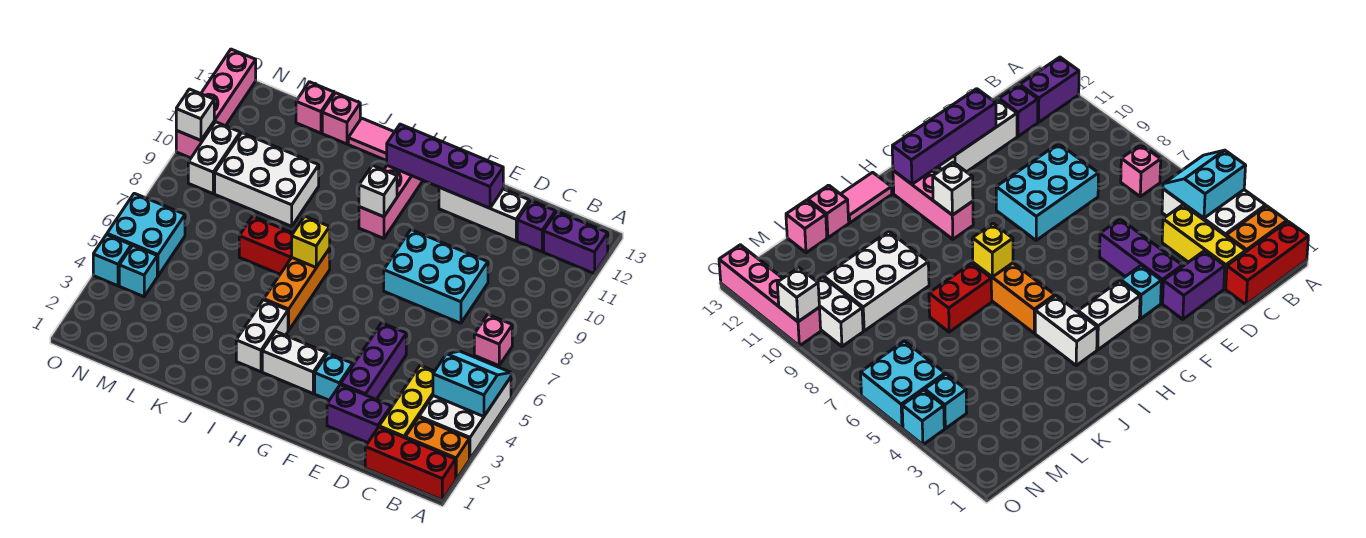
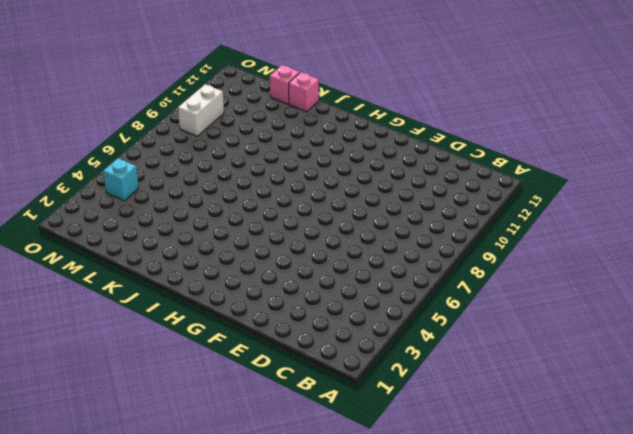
none -> red 1x3 brick [365,427,456,500]
none -> orange 1x2 brick [405,417,469,479]
none -> white 2x3 brick [419,377,511,459]
none -> purple 1x2 brick [544,212,608,274]

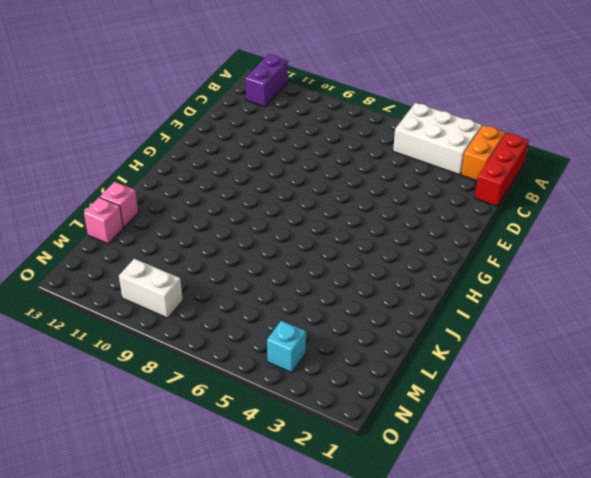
none -> pink 1x1 brick [474,315,512,366]
none -> yellow 1x3 brick [379,365,435,438]
none -> purple 1x1 brick [517,201,555,252]
none -> purple 1x2 brick [327,385,391,443]

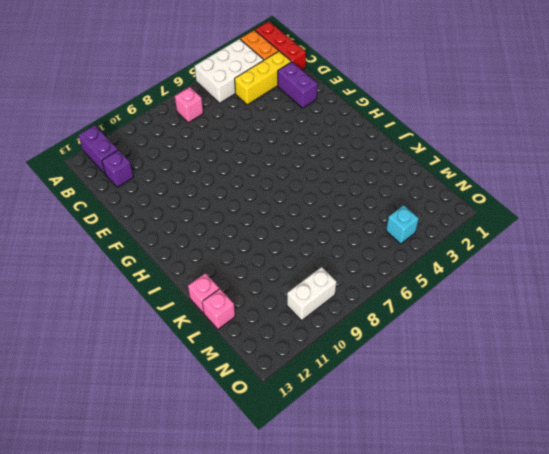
none -> cyan 2x3 brick [384,230,488,323]
none -> white 1x3 brick [439,187,529,241]
none -> purple 1x3 brick [341,323,406,399]
none -> cyan 1x1 brick [315,353,353,400]

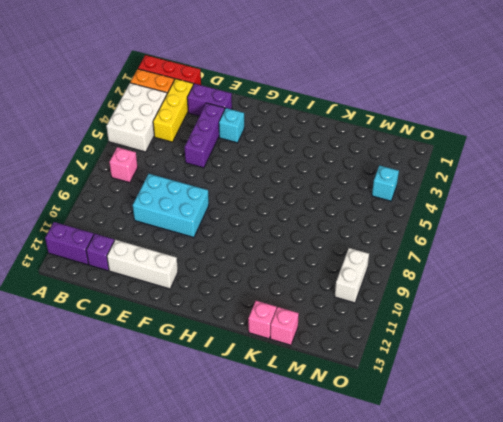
none -> white 1x2 brick [262,331,327,393]
none -> pink 1x3 brick [359,166,423,238]
none -> white 1x2 brick [236,300,288,372]
none -> orange 1x3 brick [264,249,330,331]

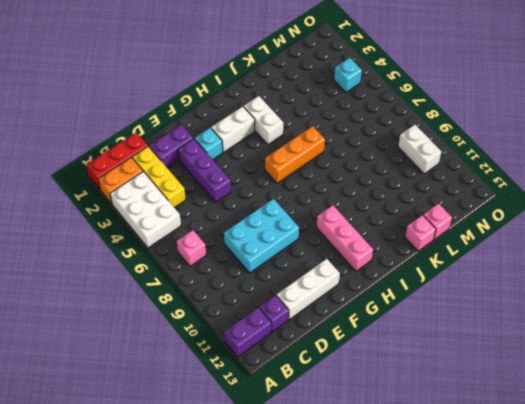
orange 1x3 brick [265,126,325,183] -> orange 1x3 brick turned to [264,249,330,331]
none -> pink 1x2 tile [348,118,394,161]
none -> red 1x2 brick [239,216,293,274]
none -> white 2x3 brick [215,133,319,226]
none -> cyan 2x2 brick [107,193,185,276]

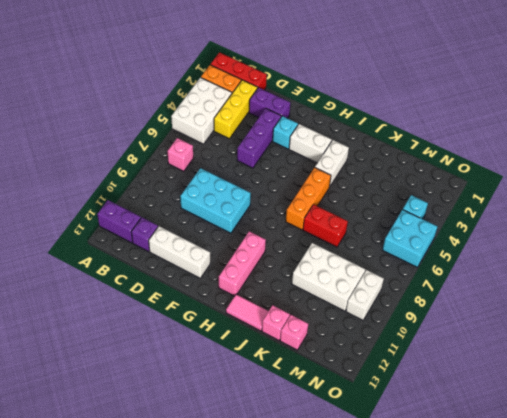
none -> cyan 1x1 brick [93,235,131,286]
none -> pink 1x4 brick [176,49,256,158]
none -> cyan 2x2 slope [433,351,511,417]
none -> purple 1x4 brick [387,124,503,208]

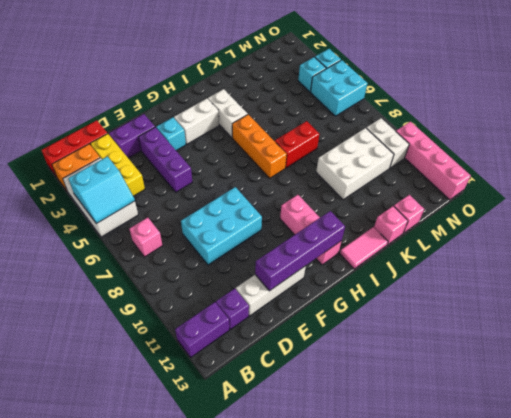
none -> white 1x1 brick [359,165,397,217]
none -> yellow 1x1 brick [292,216,330,267]
none -> white 1x1 brick [176,89,214,140]

